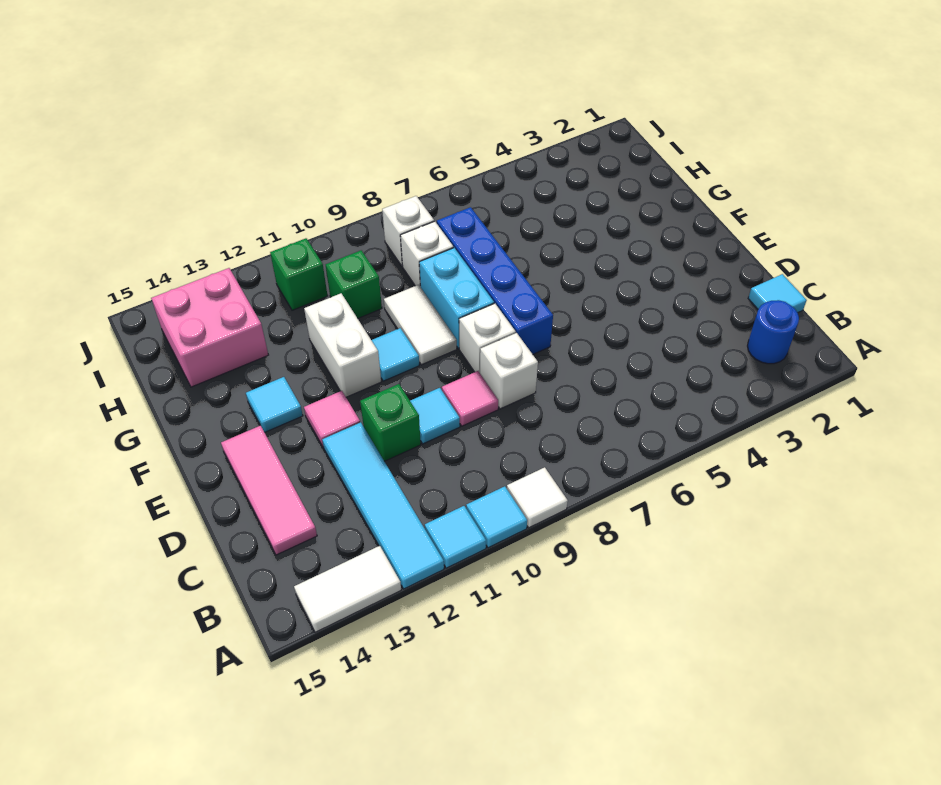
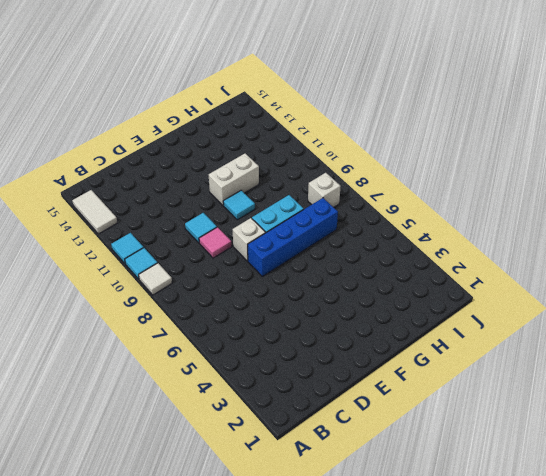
none -> cyan 1x4 tile [322,422,444,589]
none -> blue 1x1 round brick [748,300,799,364]
none -> cyan 1x1 tile [748,274,807,313]

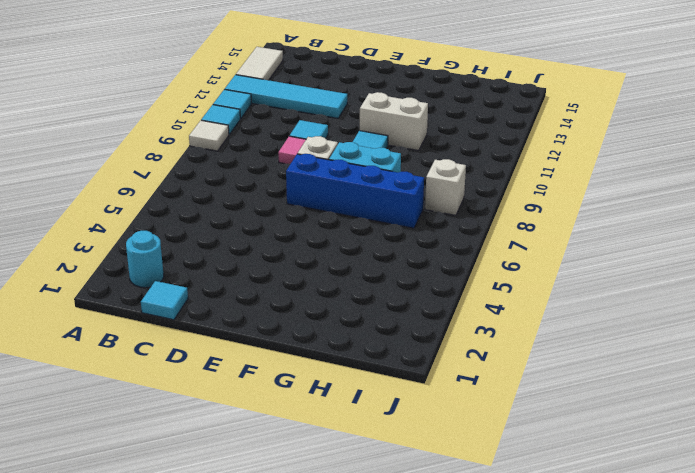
cyan 1x1 round brick [126,231,164,288] -> blue 1x1 round brick [748,300,799,364]
none -> pink 1x3 tile [221,425,317,555]
none -> white 1x1 brick [480,333,538,409]
none -> green 1x1 brick [360,384,421,461]

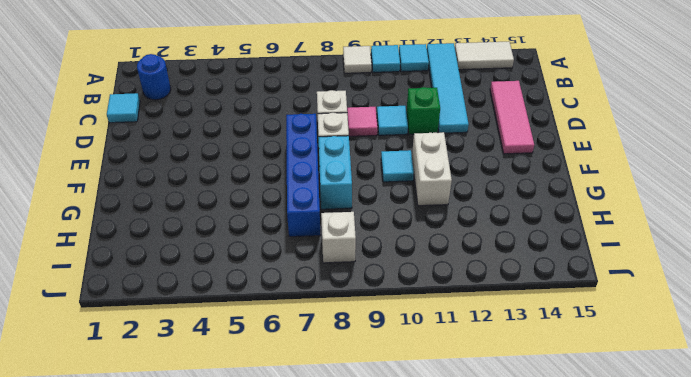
none -> pink 1x1 tile [304,391,360,446]
none -> white 1x2 tile [384,285,457,365]
none -> cyan 1x1 tile [246,377,303,432]

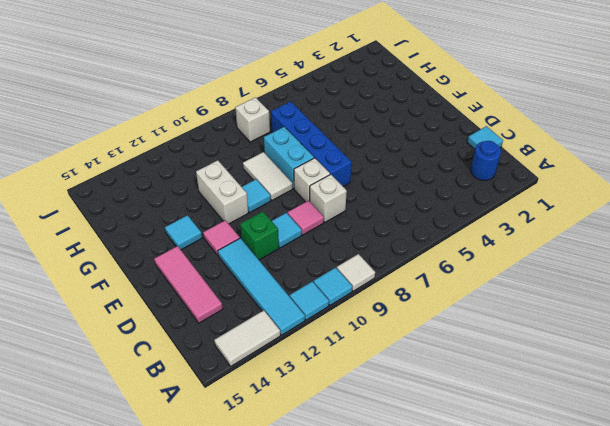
none -> white 1x1 brick [400,221,453,287]
none -> green 1x1 brick [326,250,382,318]
none -> pink 2x2 brick [151,268,268,387]

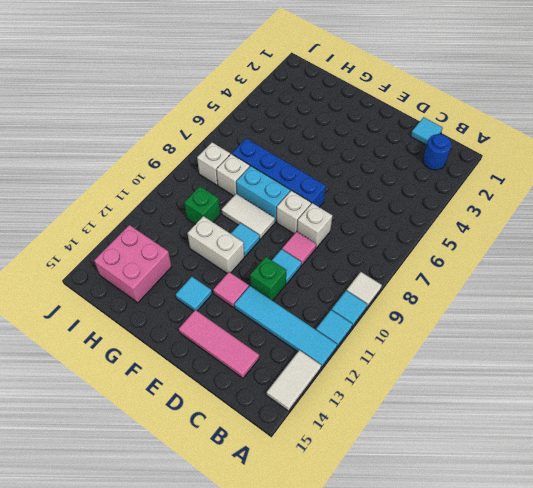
none -> green 1x1 brick [270,238,328,310]

